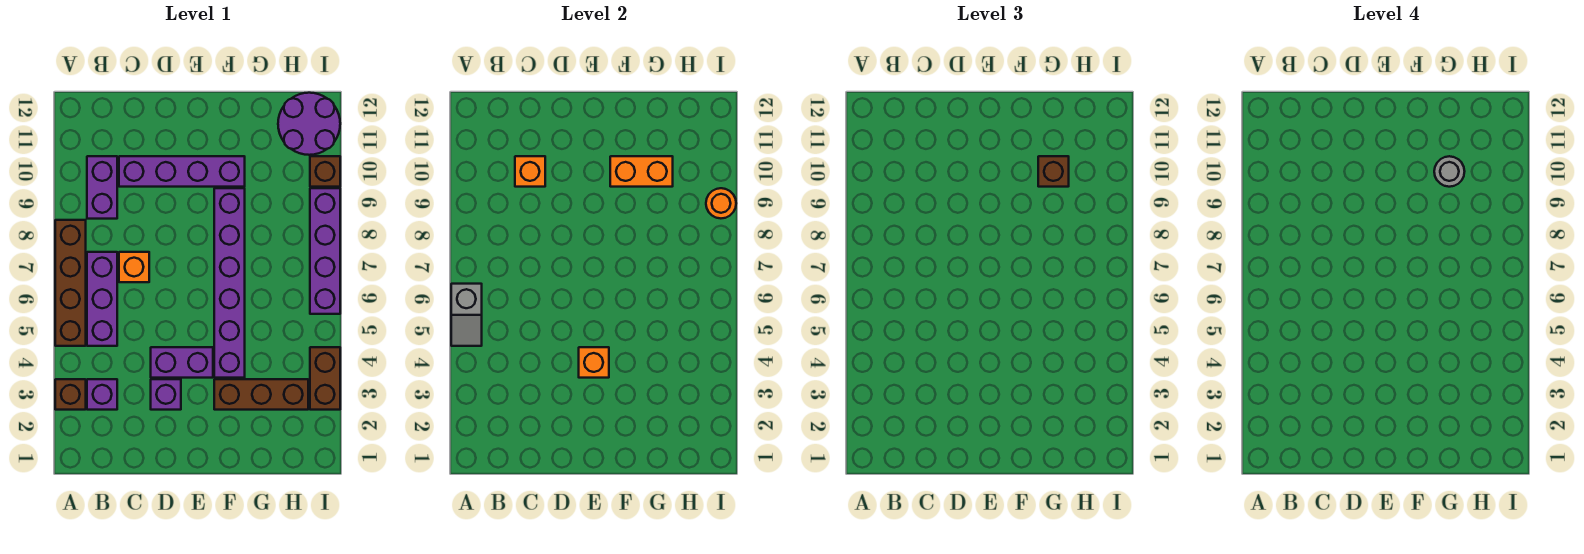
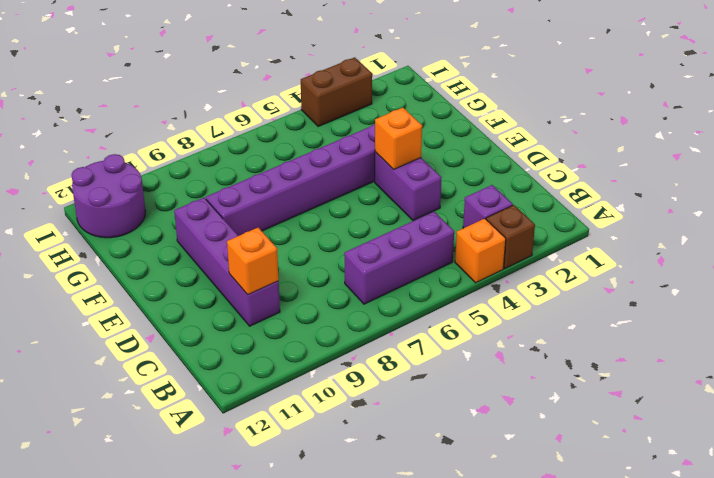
orange 1x1 brick [455,219,506,283] -> orange 1x1 brick moved to [119,252,149,282]
none -> brown 1x4 brick [55,220,86,346]
none -> purple 1x2 brick [87,156,117,219]
none -> purple 1x1 brick [151,379,181,410]

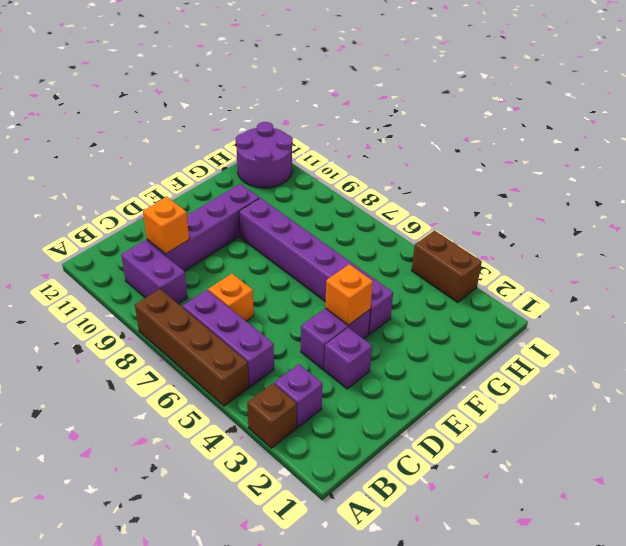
none -> brown 1x3 brick [214,379,308,410]
none -> purple 1x4 brick [310,188,340,314]
none -> brown 1x1 brick [310,156,340,187]

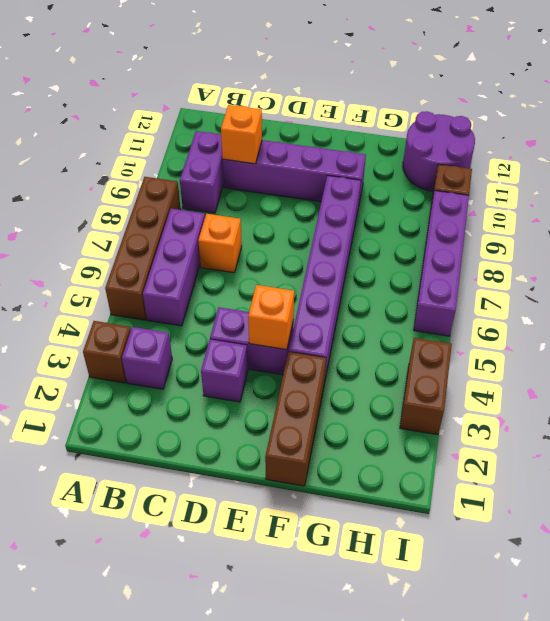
brown 1x3 brick [265,352,326,486] -> brown 1x3 brick turned to [214,379,308,410]
none -> grey 1x2 slope [451,284,482,346]
none -> orange 1x2 brick [610,156,673,187]
none -> orange 1x1 round brick [706,188,736,218]

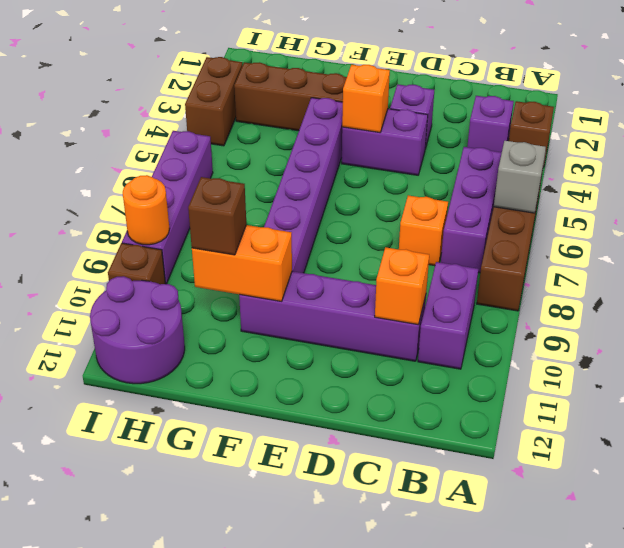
none -> grey 1x1 round brick [1434,156,1465,187]

